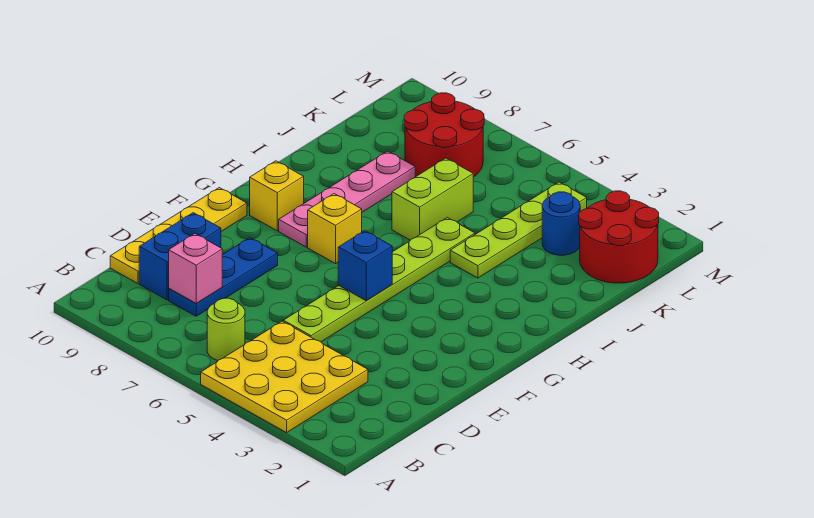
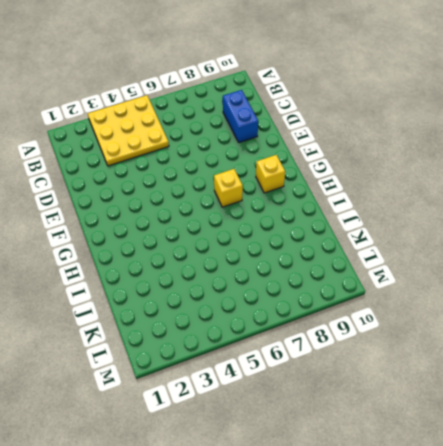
none -> lime 1x1 round brick [207,298,245,361]
none -> blue 1x3 plate [169,238,278,316]
none -> yellow 1x4 plate [110,188,247,284]

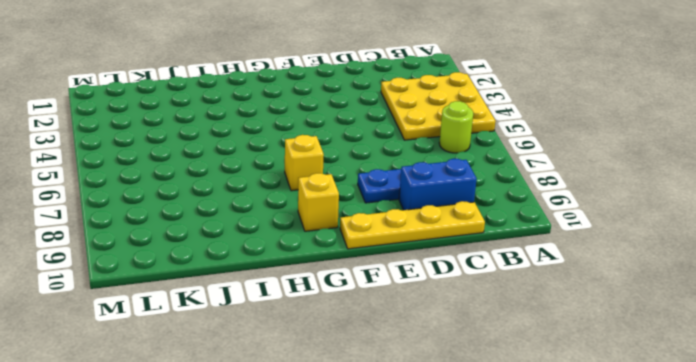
none -> lime 1x6 plate [283,217,475,342]
none -> pink 1x4 plate [279,151,415,247]
none -> lime 1x4 plate [450,182,587,278]

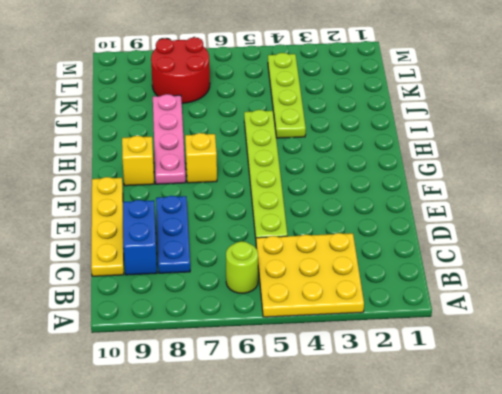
none -> lime 1x2 brick [392,158,473,240]
none -> red 2x2 round brick [579,191,659,283]
none -> blue 1x1 round brick [542,192,580,255]

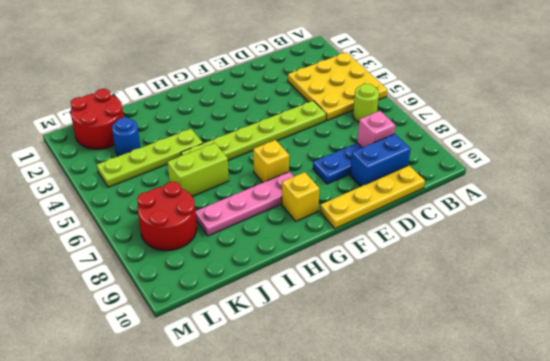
none -> blue 1x1 brick [338,231,392,301]

